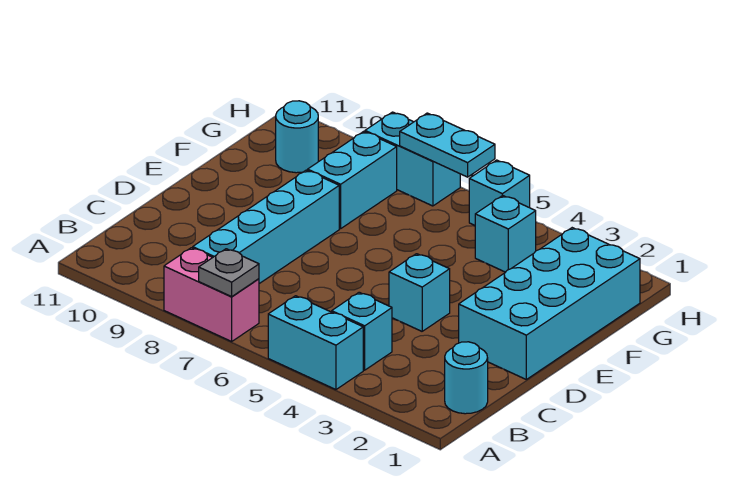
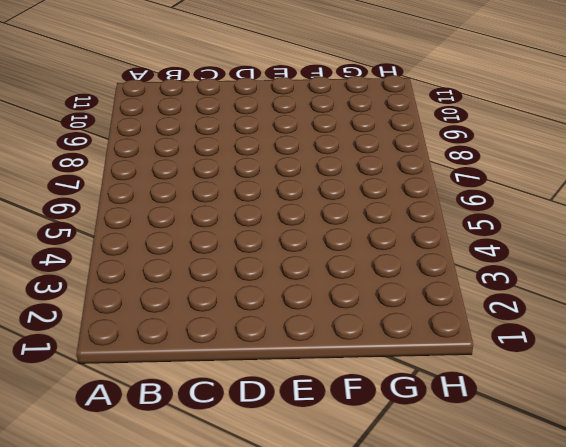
none -> cyan 1x2 brick [268,296,363,390]
none -> pink 1x2 brick [164,248,259,341]
none -> cyan 1x1 round brick [445,342,488,414]

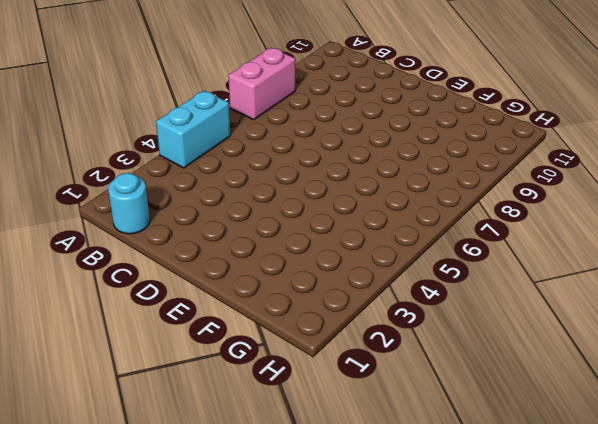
none -> cyan 1x1 brick [332,292,392,370]
none -> cyan 1x4 brick [193,170,339,284]
none -> cyan 2x4 brick [459,228,640,379]

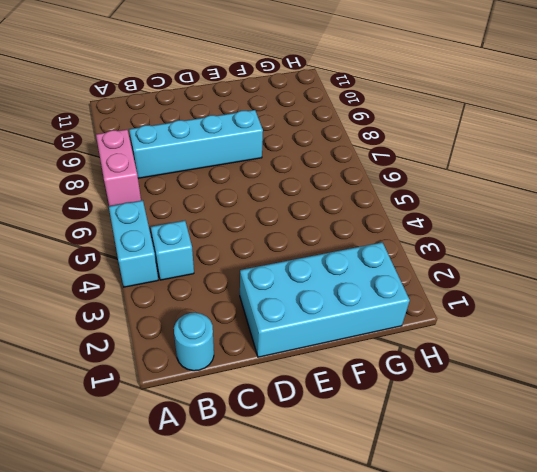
none -> cyan 1x1 brick [389,254,450,331]
none -> cyan 1x2 brick [308,131,397,229]
none -> cyan 1x1 brick [475,195,536,272]

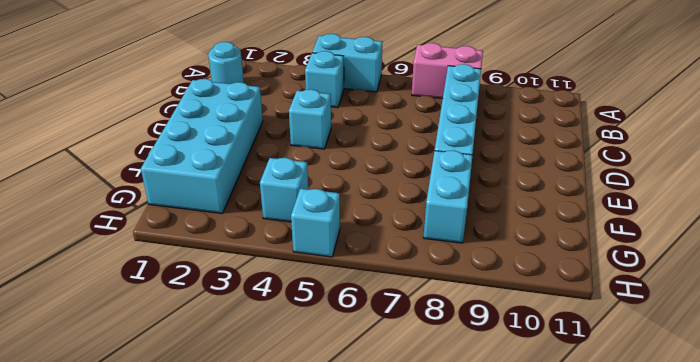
none -> cyan 1x1 round brick [276,101,318,173]
none -> cyan 1x2 brick [365,112,460,206]
none -> grey 1x1 plate [199,249,259,297]

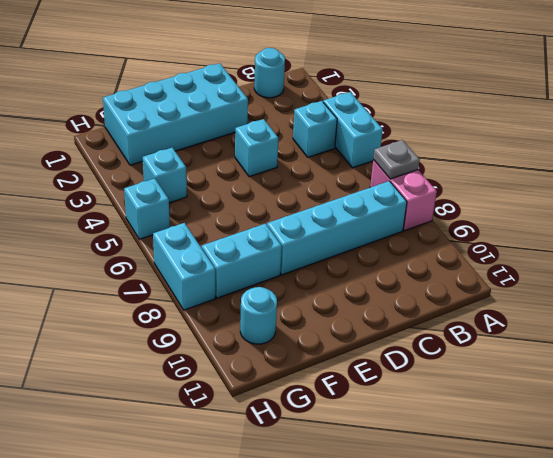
none -> cyan 1x2 plate [400,113,495,177]

